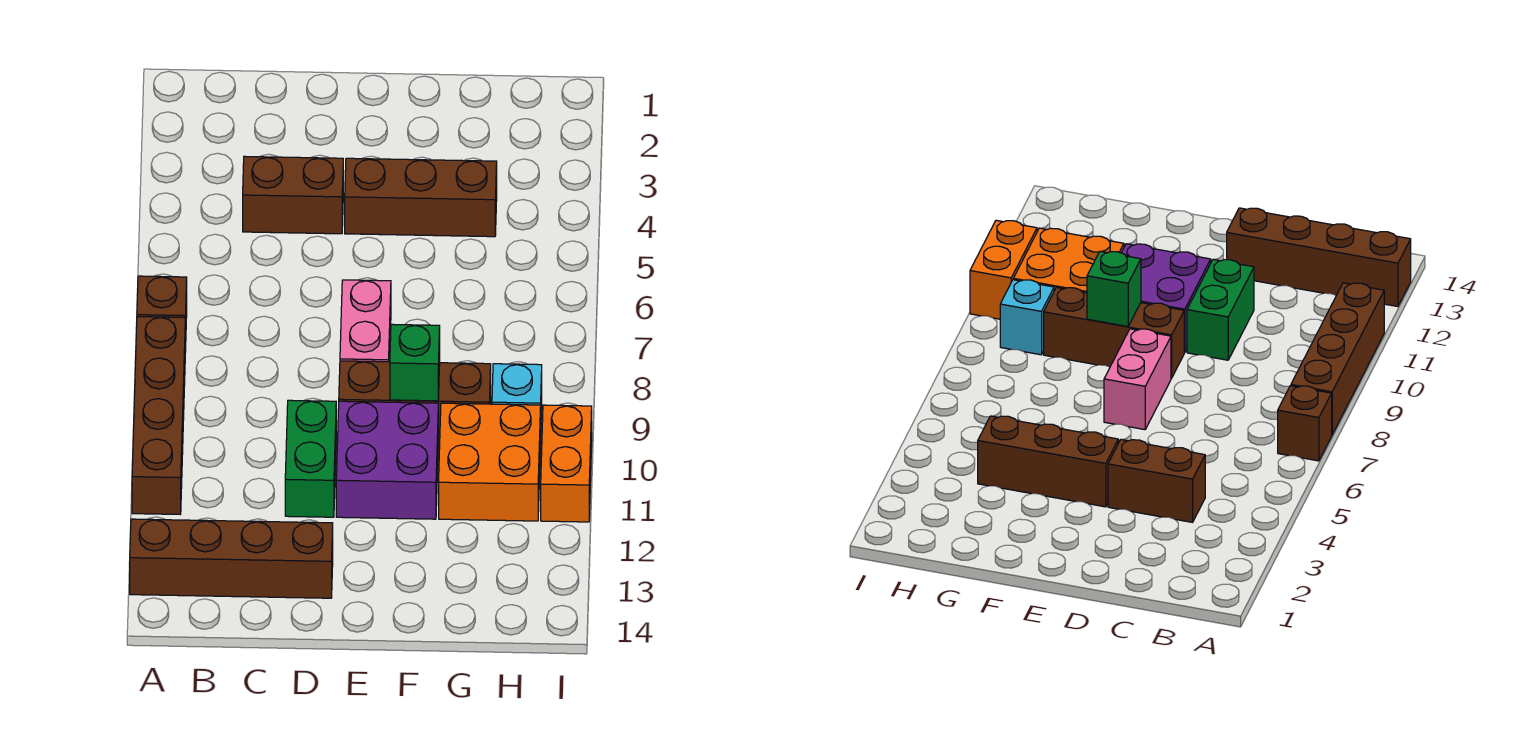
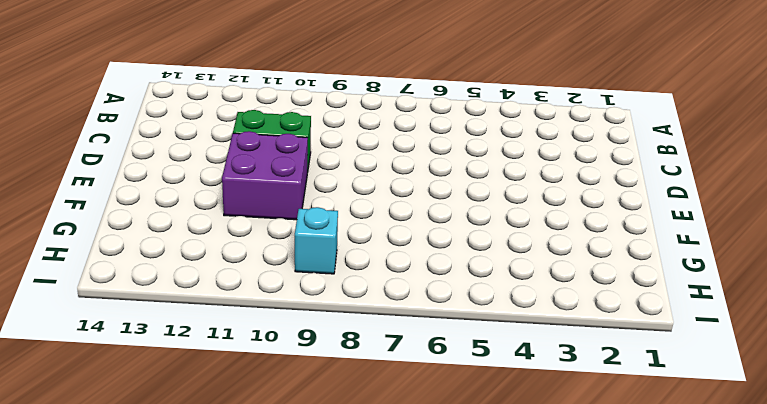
none -> brown 1x1 brick [137,276,187,352]
none -> brown 1x4 brick [132,317,185,514]
none -> brown 1x4 brick [130,519,333,598]

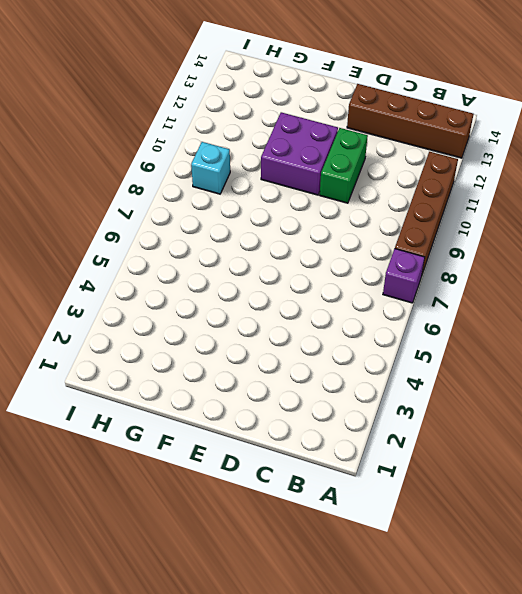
purple 1x1 brick [383,249,425,303] -> brown 1x1 brick [137,276,187,352]
none -> brown 1x2 brick [243,156,343,234]
none -> brown 1x3 brick [345,158,497,237]
none -> pink 1x2 brick [340,280,391,362]

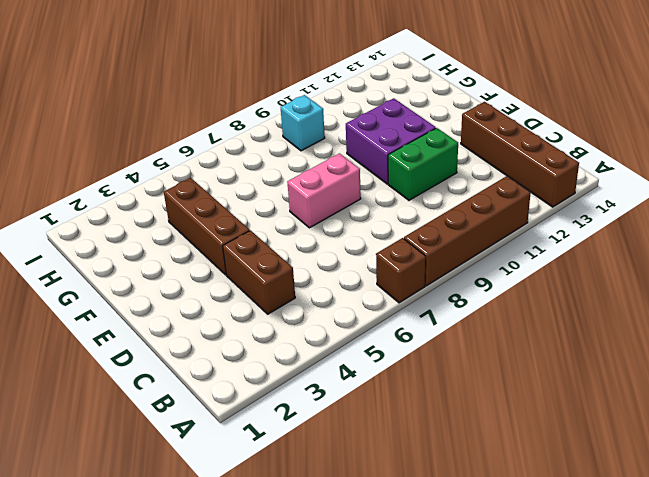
none -> brown 1x3 brick [339,361,491,438]
none -> orange 2x2 brick [439,403,541,521]
none -> orange 1x2 brick [541,405,592,522]

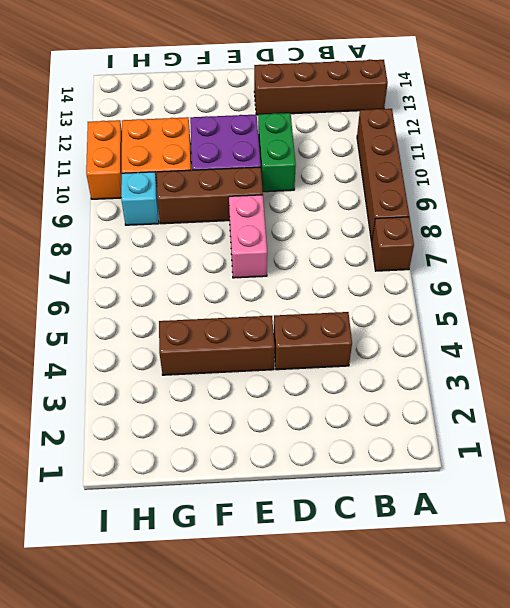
none -> green 1x1 brick [390,324,440,401]

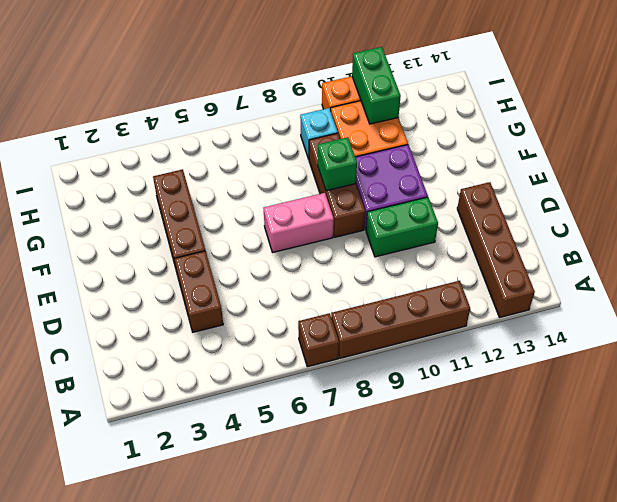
green 1x2 brick [352,47,401,124] -> none

